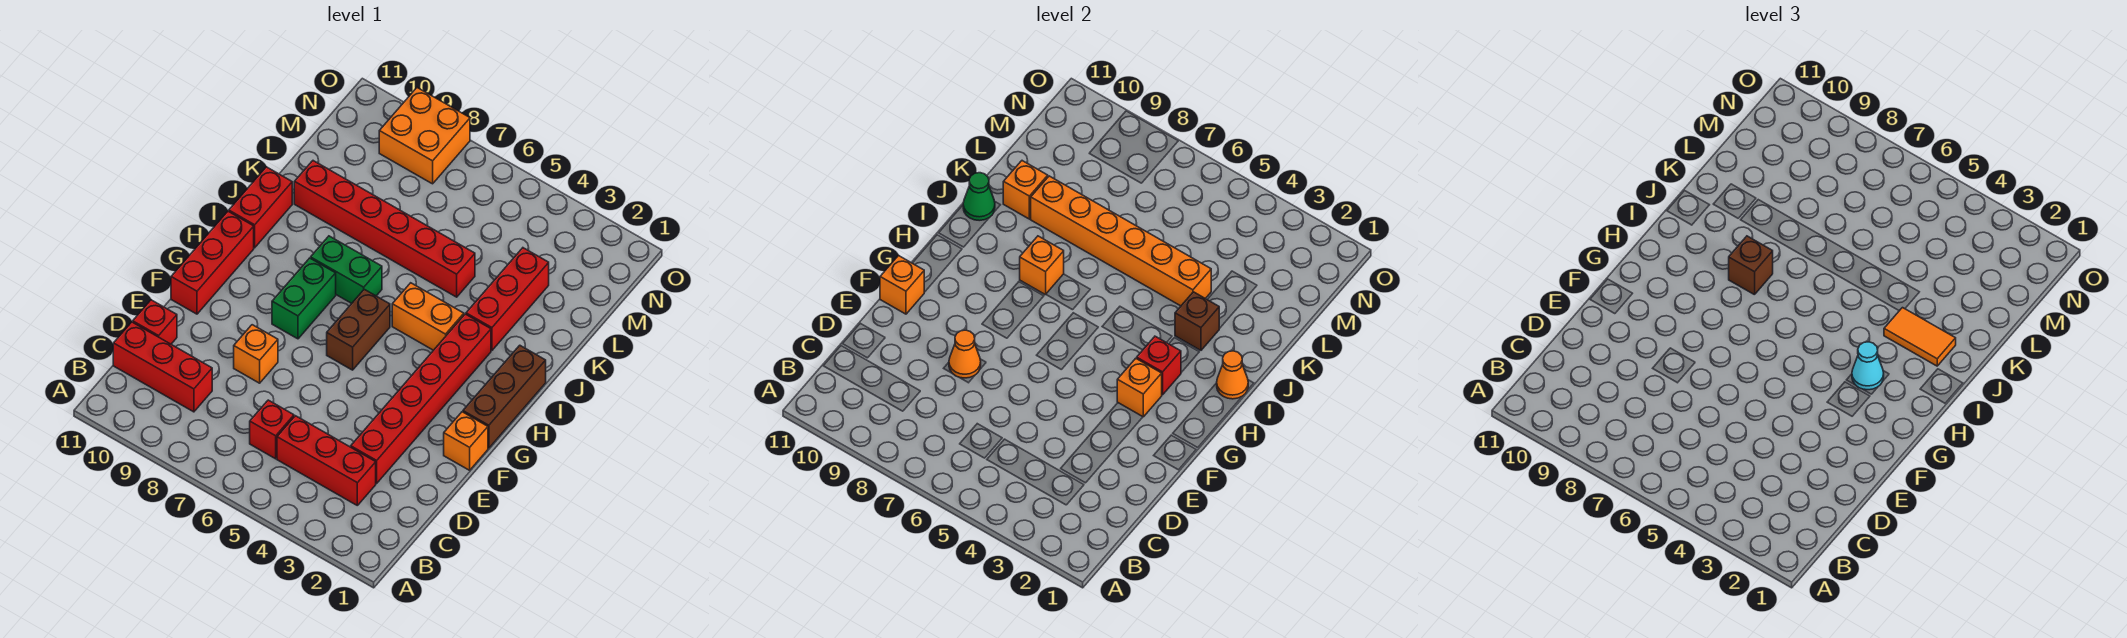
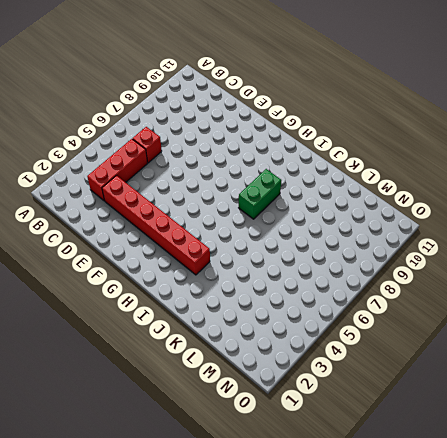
none -> red 1x3 brick [113,322,212,412]
none -> red 1x1 brick [133,300,177,344]
none -> orange 1x1 brick [234,325,278,383]
none -> orange 1x1 brick [444,412,488,470]

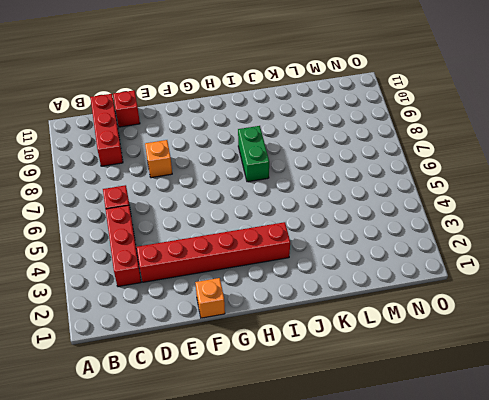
none -> red 1x3 brick [171,211,254,314]
none -> brown 1x3 brick [463,345,546,448]
none -> brown 1x2 brick [327,289,390,370]
none -> green 1x2 brick [272,258,336,339]

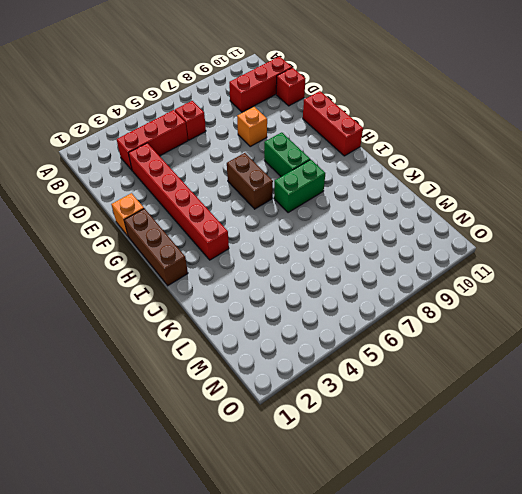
none -> orange 1x2 brick [392,283,464,350]
none -> red 1x2 brick [229,167,292,248]
none -> red 1x3 brick [466,248,549,350]
none -> red 1x6 brick [294,161,475,297]

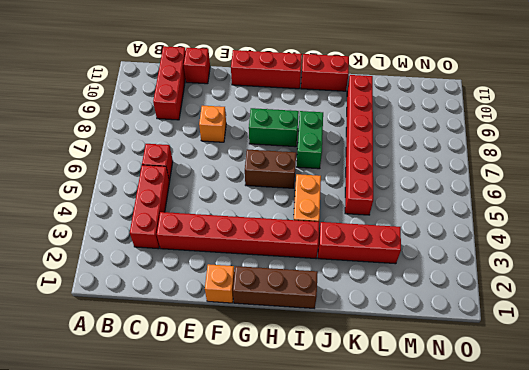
none -> orange 2x2 brick [379,88,470,184]
none -> orange 1x1 cone [949,330,981,378]
none -> orange 1x1 brick [880,256,924,314]
none -> orange 1x1 brick [1117,358,1162,417]

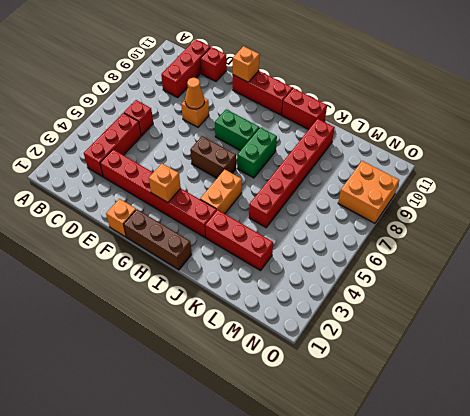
none -> red 1x1 brick [1137,336,1181,395]
none -> orange 1x1 cone [1217,351,1248,399]
none -> orange 1x1 brick [1020,236,1064,295]
none -> brown 1x1 brick [1175,292,1219,350]

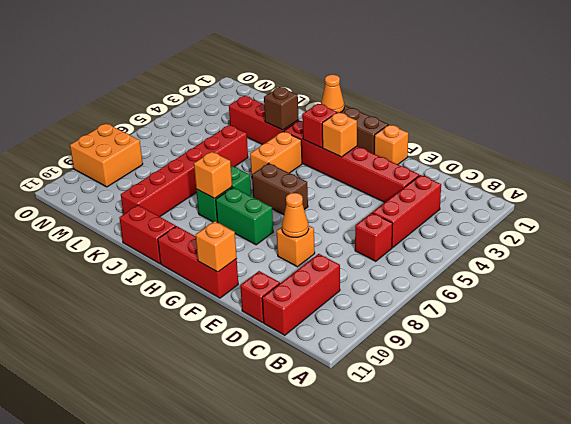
none -> green 1x1 cone [963,173,995,221]
none -> orange 1x6 brick [1031,176,1211,306]
none -> orange 1x1 brick [1003,161,1048,219]
none -> cyan 1x1 cone [1852,342,1884,390]

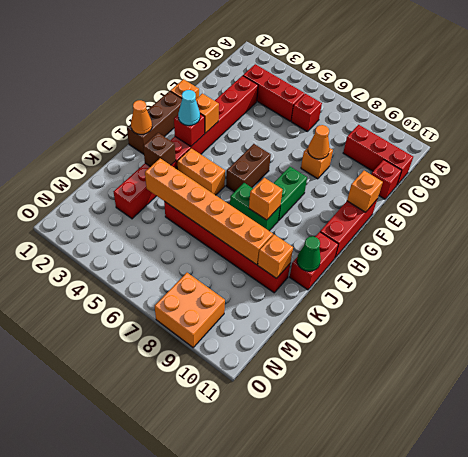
none -> brown 1x1 brick [1729,236,1773,295]
none -> orange 1x2 tile [1884,308,1956,366]

